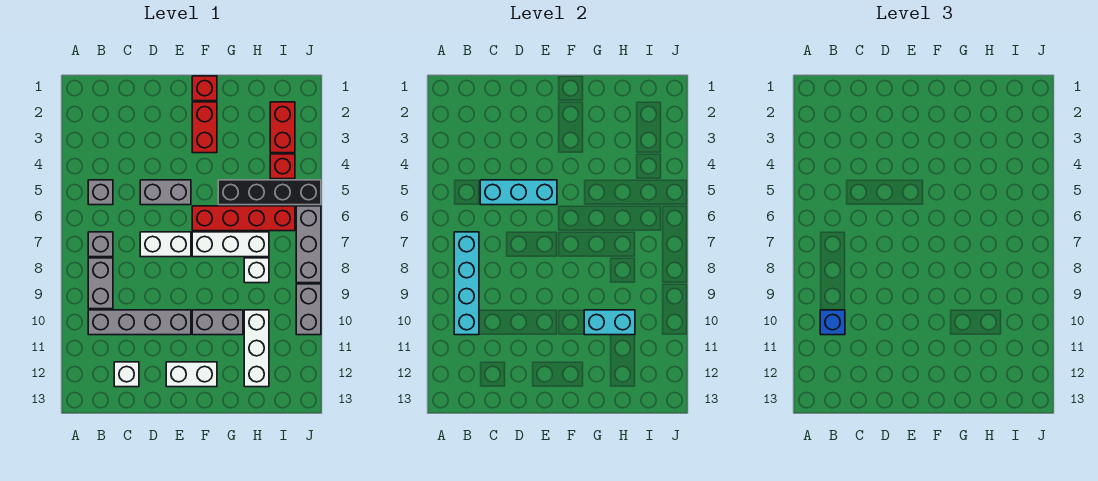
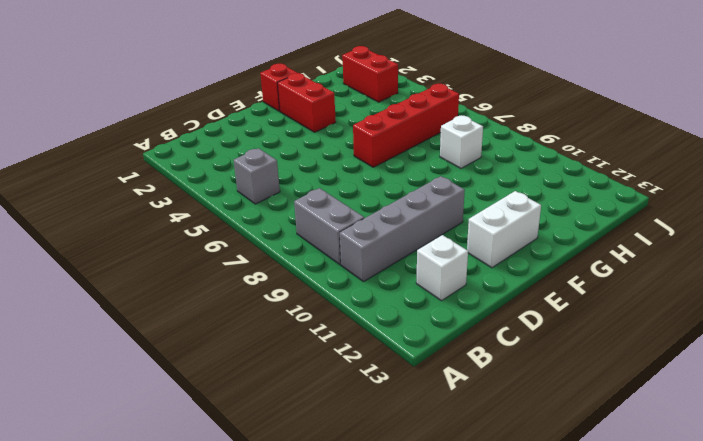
none -> grey 1x1 brick [88,232,113,257]
none -> grey 1x2 brick [140,180,191,205]
none -> white 1x2 brick [140,232,191,257]

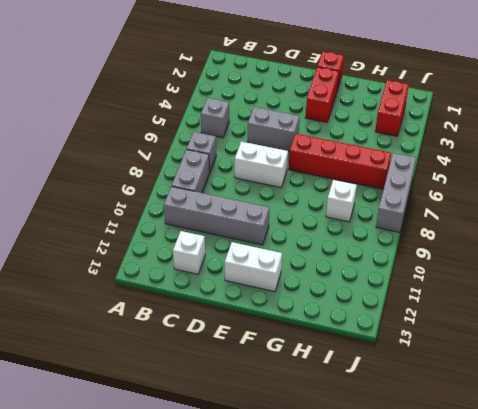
none -> white 1x3 brick [192,232,269,257]
none -> grey 1x2 brick [192,310,243,335]
none -> black 1x4 brick [218,180,321,205]

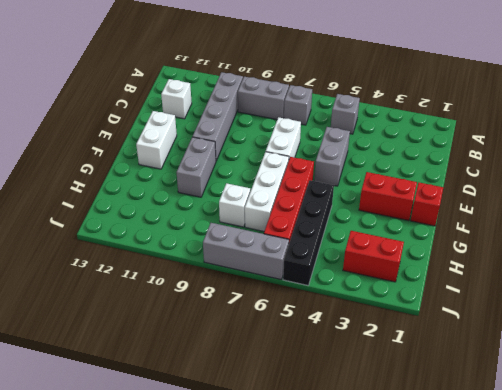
none -> white 1x3 brick [244,310,269,387]
none -> red 1x1 brick [270,154,295,179]
none -> grey 1x2 brick [296,284,321,335]

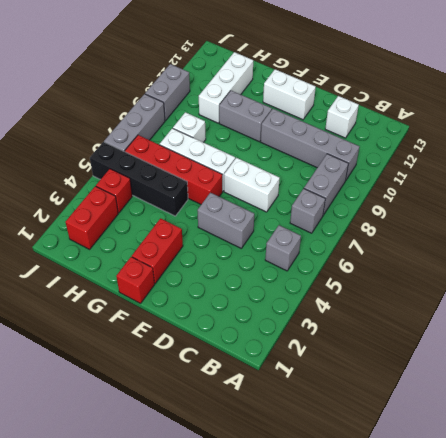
none -> cyan 1x4 brick [454,232,479,335]
none -> cyan 1x3 brick [480,180,557,205]
none -> cyan 1x2 brick [584,310,635,335]

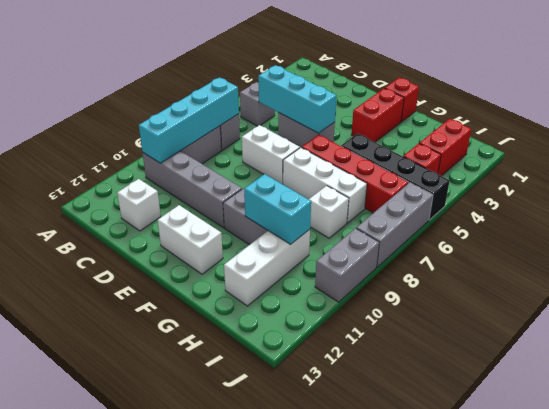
none -> blue 1x1 brick [820,310,845,335]

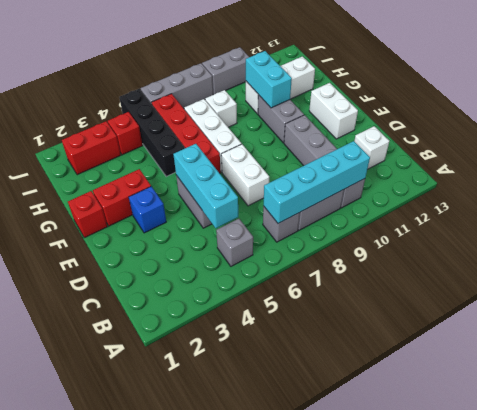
blue 1x1 brick [129,186,166,233] -> blue 1x1 brick moved to [820,310,845,335]

